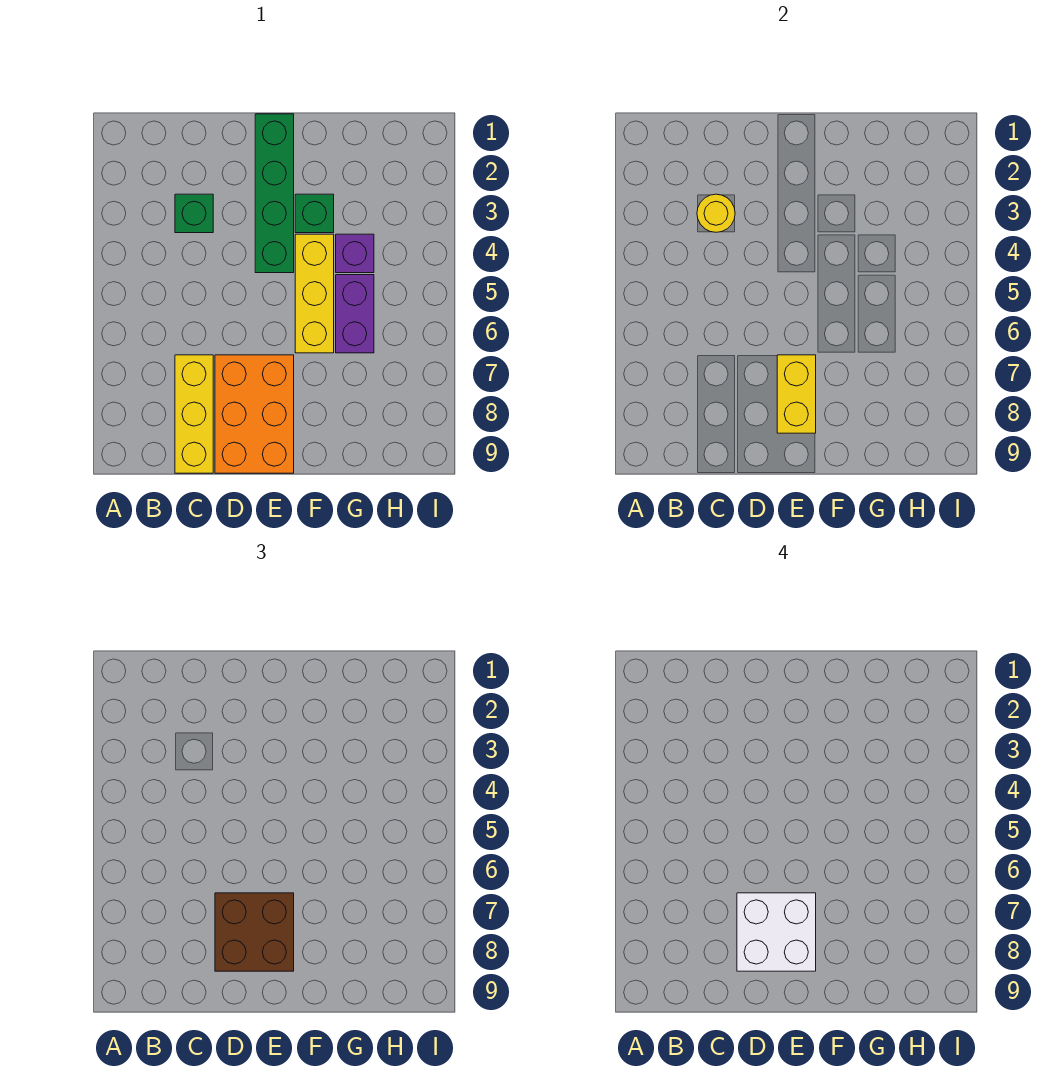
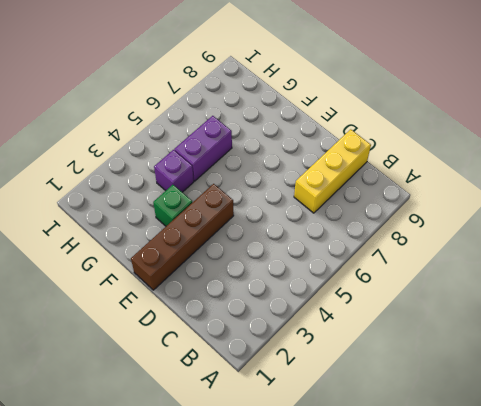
brown 1x4 brick [131,184,234,290] -> green 1x4 brick [255,114,294,273]
none -> green 1x1 brick [175,194,213,233]
none -> orange 2x3 brick [215,355,294,473]
none -> yellow 1x3 brick [295,234,334,353]

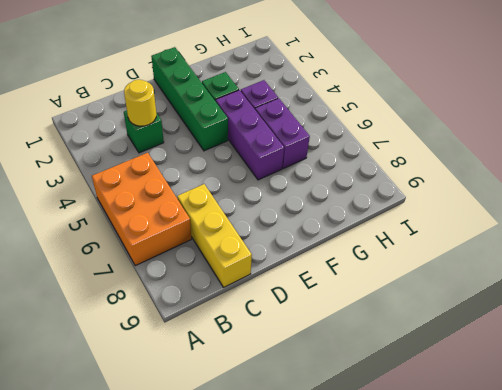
orange 2x3 brick [92,153,191,266] -> orange 2x3 brick moved to [215,355,294,473]
purple 1x3 brick [216,90,284,180] -> yellow 1x3 brick [295,234,334,353]
none -> yellow 1x2 brick [777,355,816,433]
none -> brown 2x2 brick [215,893,294,971]
none -> white 2x2 brick [737,893,816,971]

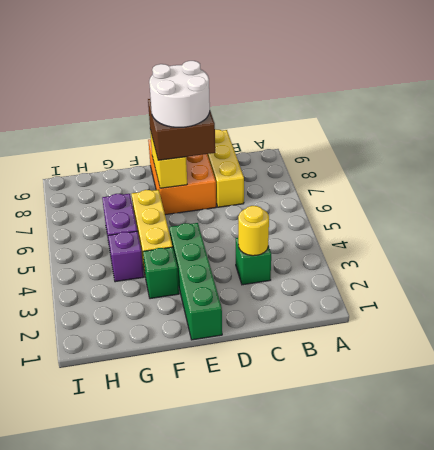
white 2x2 round brick [149,61,210,127] -> white 2x2 brick [737,893,816,971]

